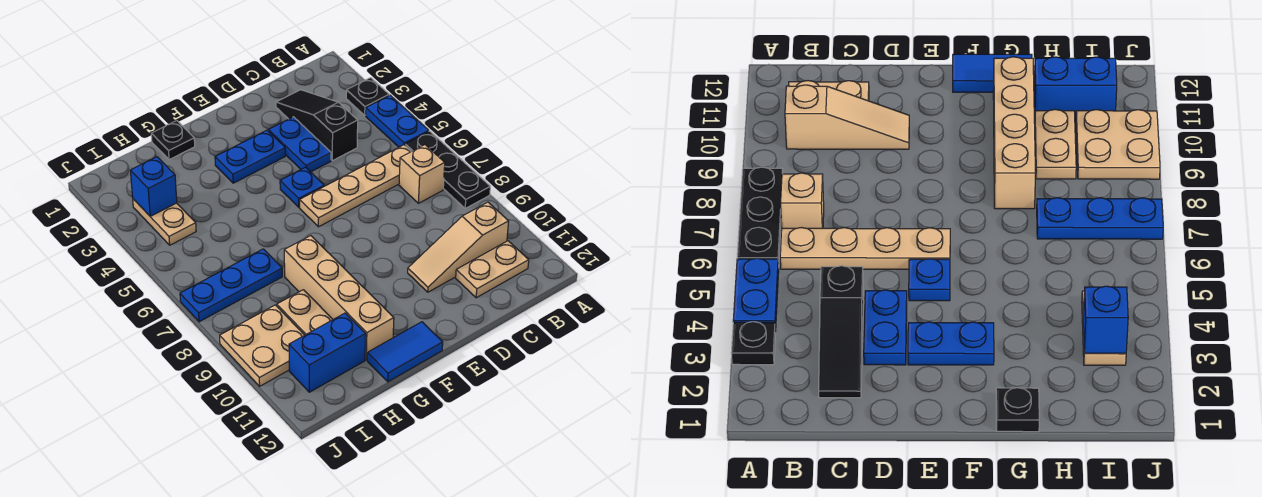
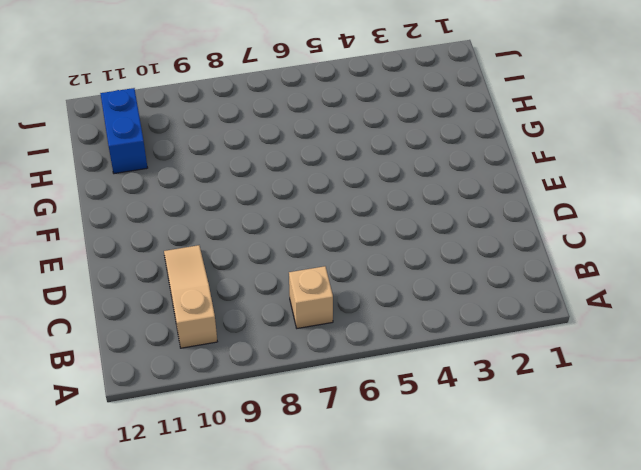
none -> black 1x1 plate [346,78,389,115]
none -> blue 1x2 plate [366,95,429,147]
none -> black 1x3 plate [405,131,490,208]

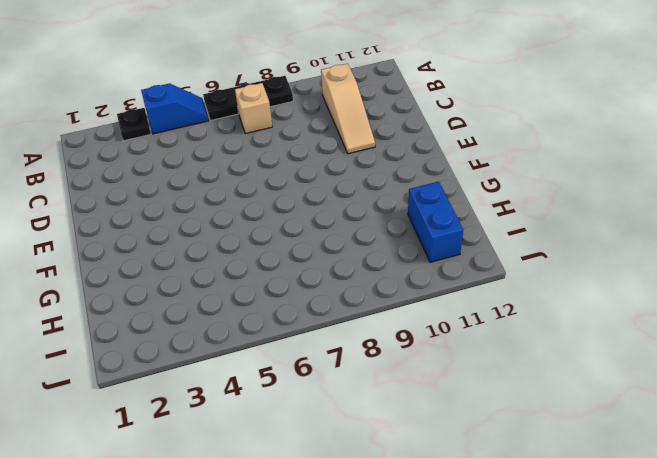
blue 1x2 slope [141,83,209,134] -> blue 1x2 plate [366,95,429,147]
none -> tan 1x4 plate [300,145,411,227]
none -> tan 1x2 plate [456,241,529,298]
none -> black 1x3 slope [276,90,358,161]

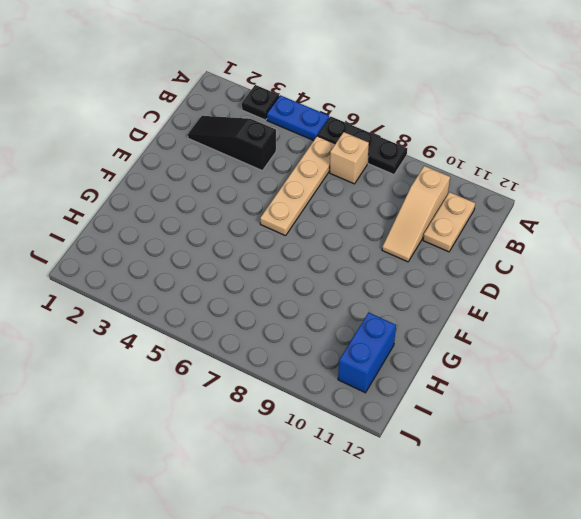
none -> blue 1x2 plate [269,117,331,172]
none -> blue 1x2 plate [215,130,285,183]
none -> blue 1x1 plate [280,167,324,207]

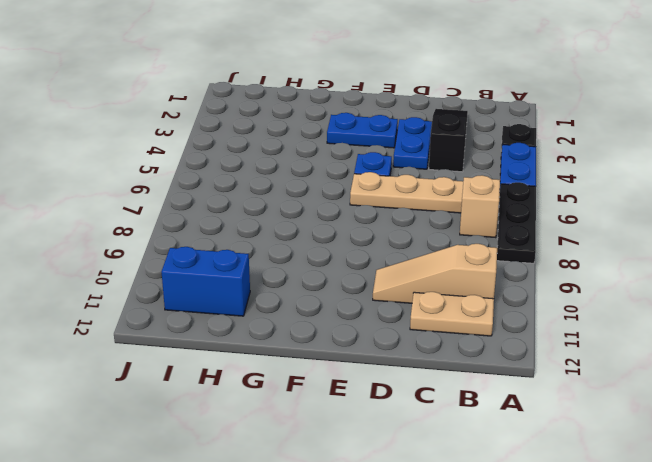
none -> blue 1x2 tile [367,322,443,382]
none -> black 1x1 plate [151,121,195,160]
none -> tan 1x4 brick [284,236,394,360]

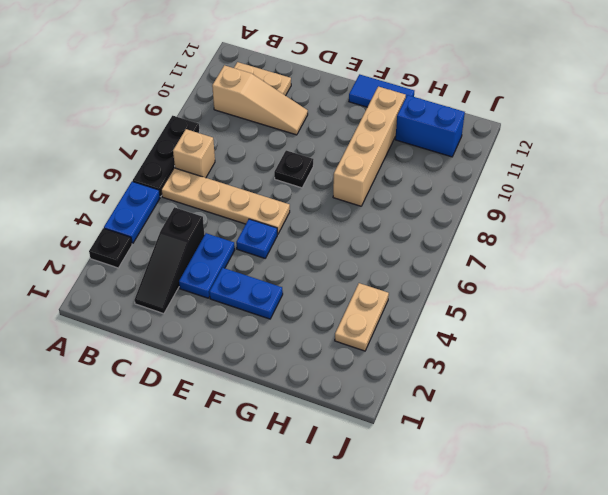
black 1x1 plate [274,150,314,188] -> black 1x1 plate moved to [151,121,195,160]
none -> blue 1x3 plate [180,249,282,322]
none -> tan 1x2 plate [277,290,333,335]
none -> tan 2x2 plate [220,305,304,386]

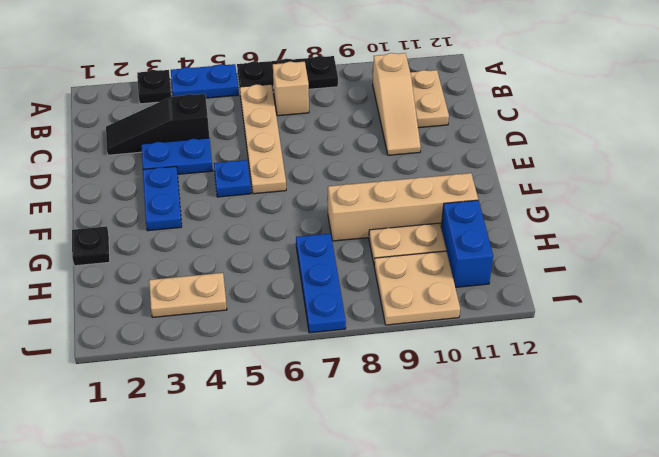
none -> blue 1x2 tile [367,322,443,382]
none -> blue 1x1 brick [130,157,177,216]

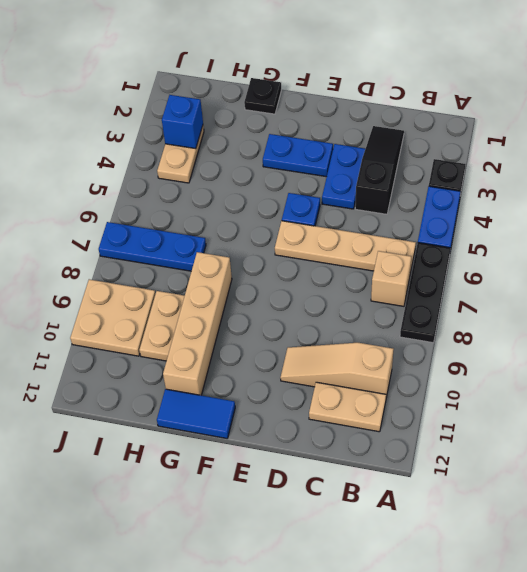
none -> blue 1x2 brick [289,313,366,392]

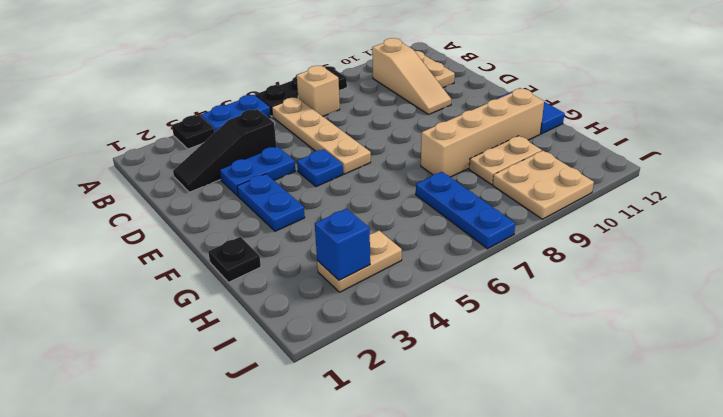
none -> blue 1x2 brick [289,313,366,392]

